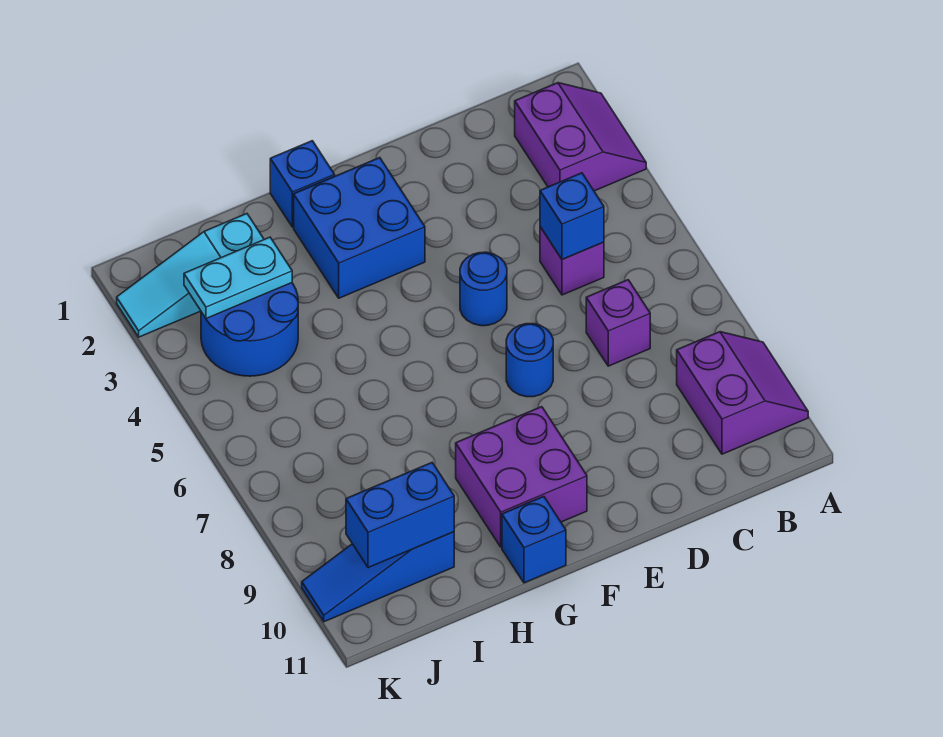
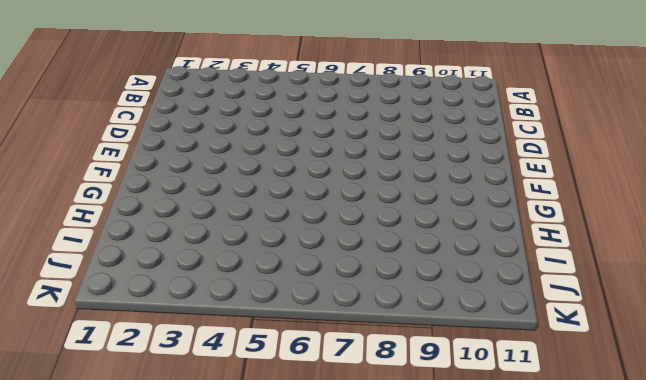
none -> purple 2x2 slope [515,83,646,191]
none -> purple 2x2 slope [677,332,808,454]
none -> purple 1x1 brick [540,227,604,295]

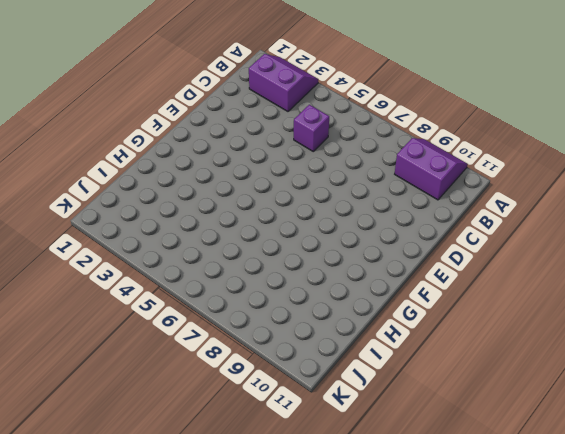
none -> purple 1x1 brick [586,280,650,366]
none -> blue 1x1 round brick [460,252,507,326]
none -> blue 1x1 round brick [506,324,553,397]

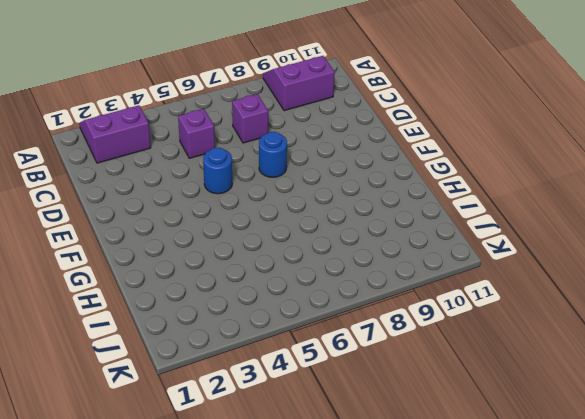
none -> blue 2x2 brick [294,158,425,298]
none -> purple 2x2 brick [456,407,587,547]
none -> blue 1x1 brick [270,141,335,227]

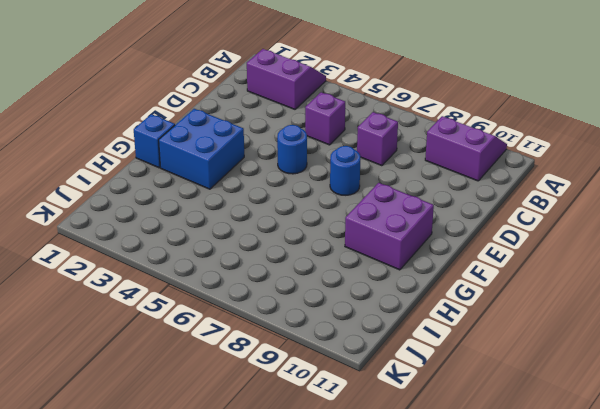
none -> blue 1x1 brick [502,496,566,583]
none -> cyan 1x3 slope [117,214,264,337]
none -> blue 2x2 round brick [201,283,298,376]

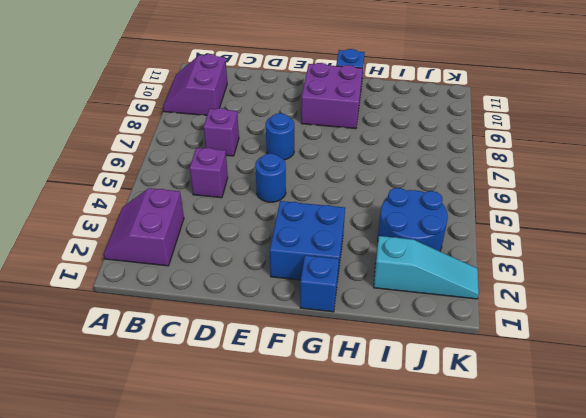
none -> blue 1x3 slope [302,532,454,622]
none -> blue 1x1 brick [540,173,604,259]
none -> cyan 1x2 plate [184,237,292,319]

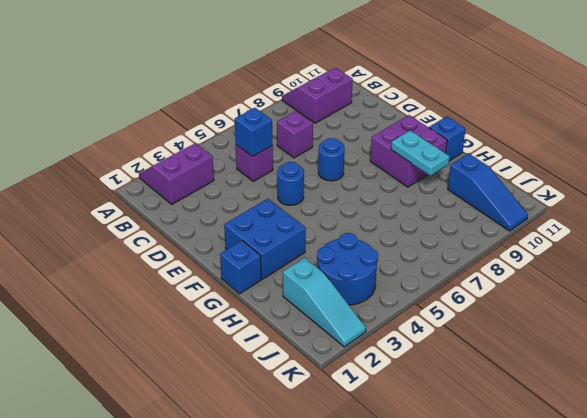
cyan 1x2 plate [391,131,450,176] -> cyan 1x2 plate moved to [184,237,292,319]
none -> blue 1x2 brick [346,463,454,568]

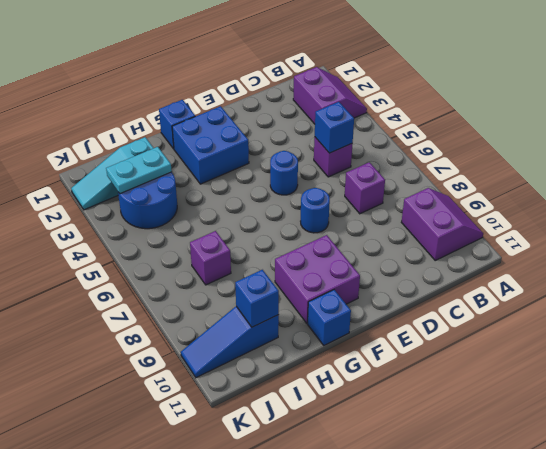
purple 1x1 brick [190,231,231,285] -> none
blue 1x1 brick [235,270,279,327] -> blue 1x2 brick [346,463,454,568]

